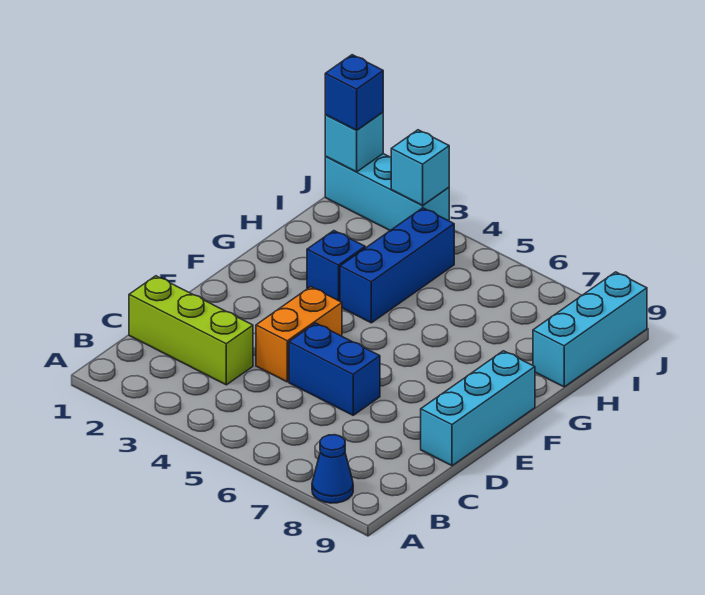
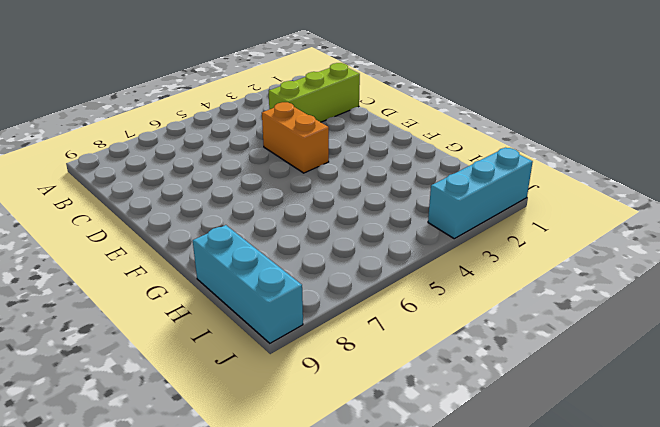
none -> blue 1x1 cone [312,435,353,503]
none -> blue 1x2 brick [289,323,380,415]
none -> cyan 1x3 brick [421,351,535,466]

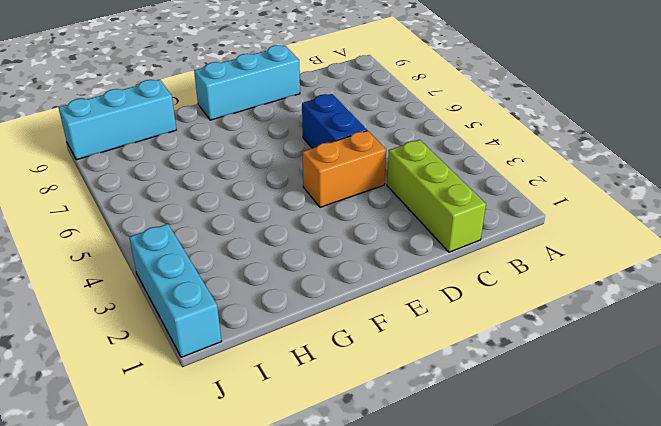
none -> blue 1x1 cone [312,435,353,503]
none -> blue 1x1 brick [307,231,365,301]
none -> blue 1x3 brick [340,208,454,323]

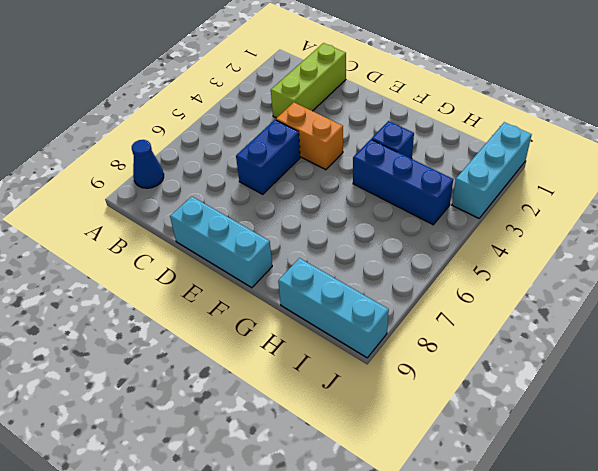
none -> cyan 1x1 brick [325,112,383,172]
none -> cyan 1x1 brick [391,130,449,205]
none -> blue 1x1 brick [325,55,383,130]

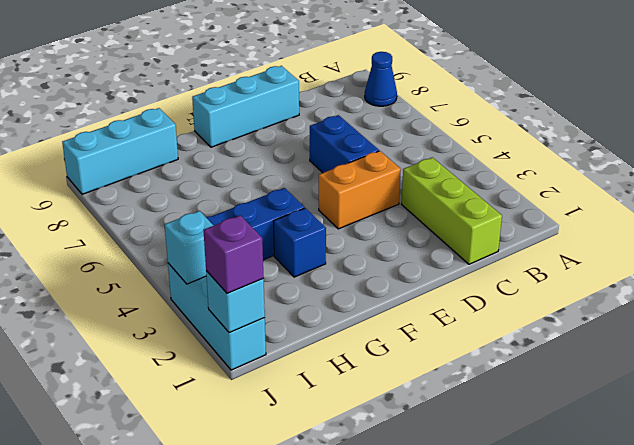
purple 1x1 brick [203,215,263,293] -> blue 1x1 brick [325,55,383,130]

